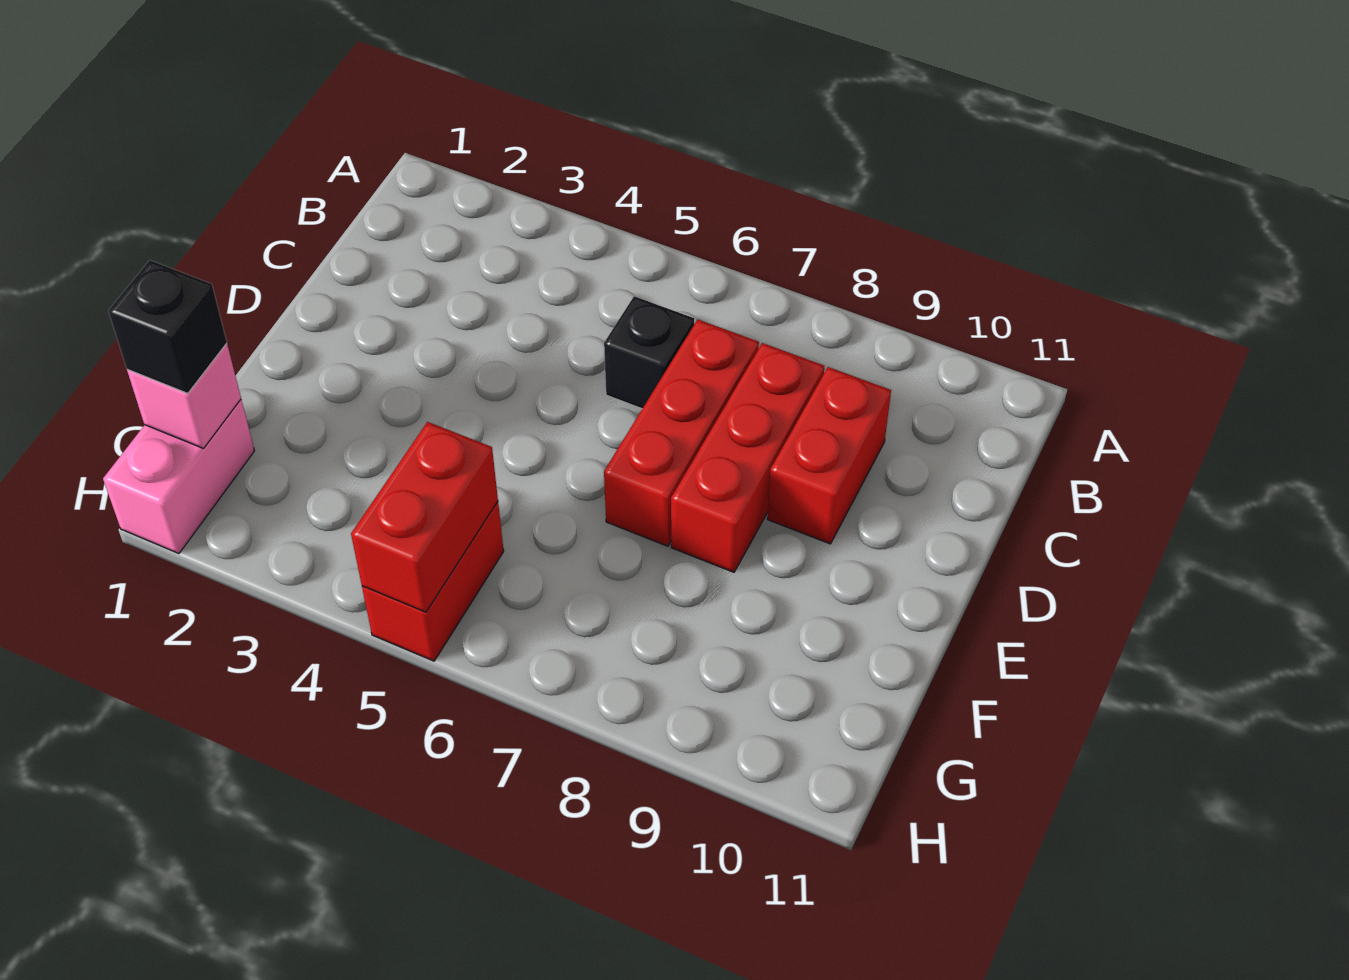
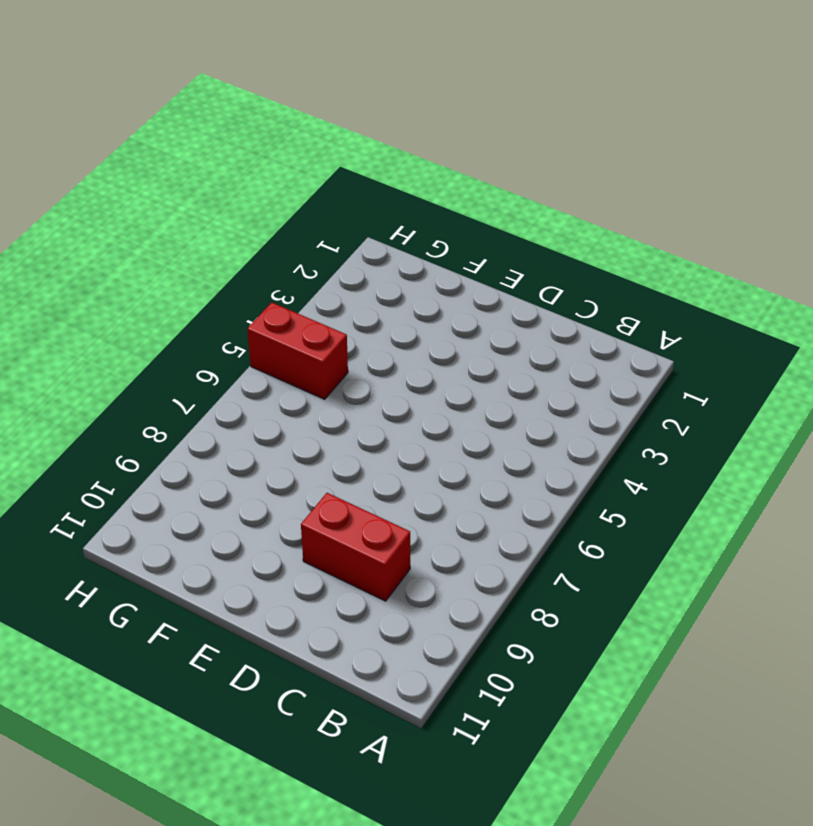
none -> black 1x1 brick [604,296,694,409]
none -> red 1x3 brick [604,319,759,546]

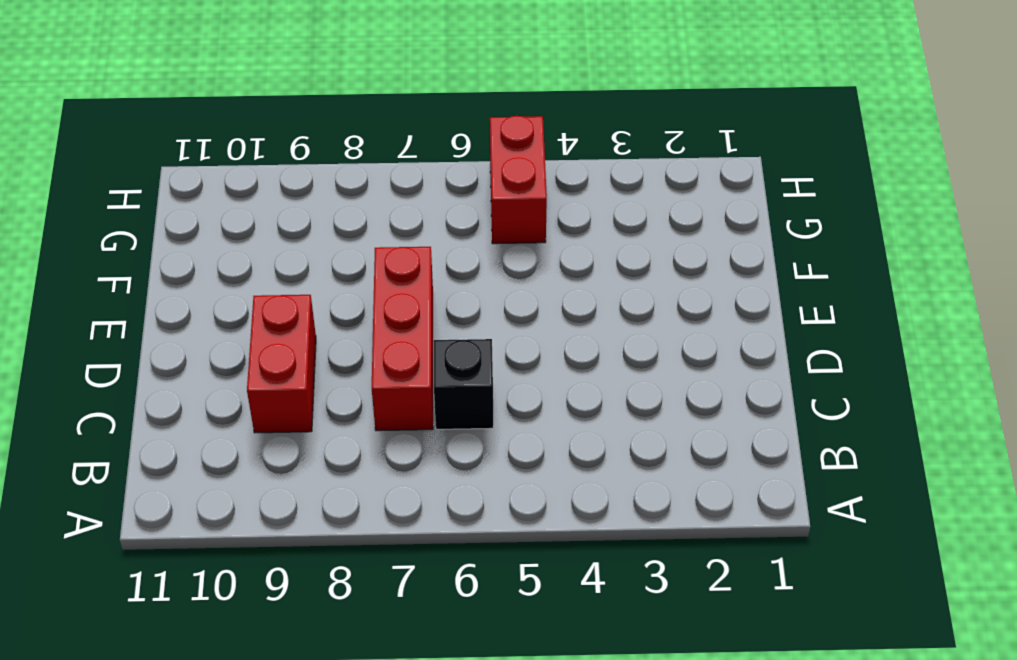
none -> red 1x3 brick [671,343,824,572]
none -> pink 1x2 brick [103,400,254,554]

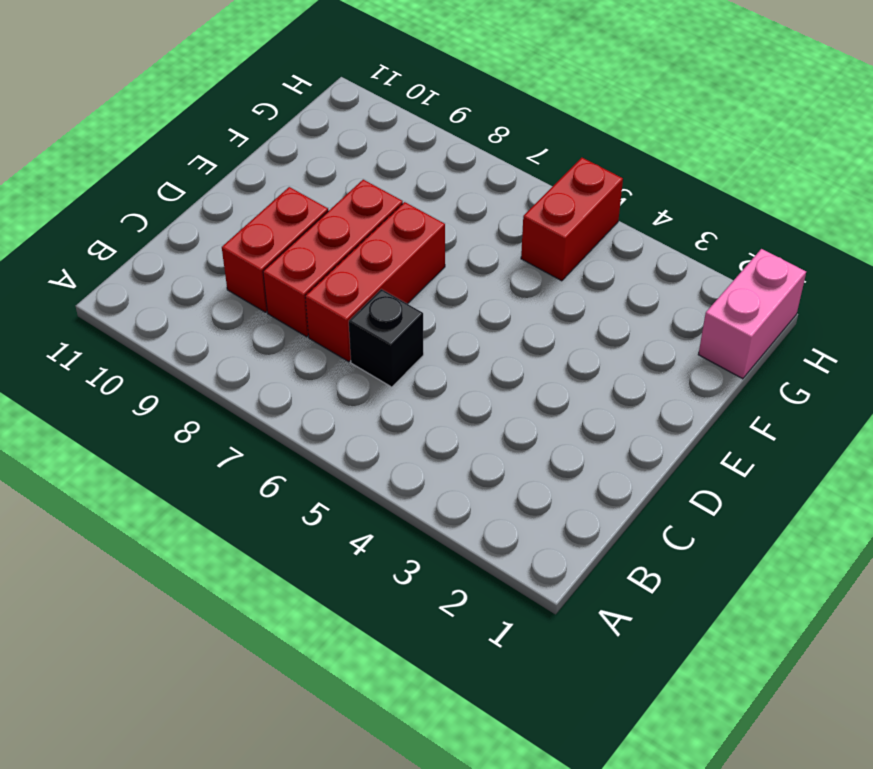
none -> pink 1x1 brick [127,344,241,448]
none -> red 1x2 brick [351,422,498,612]

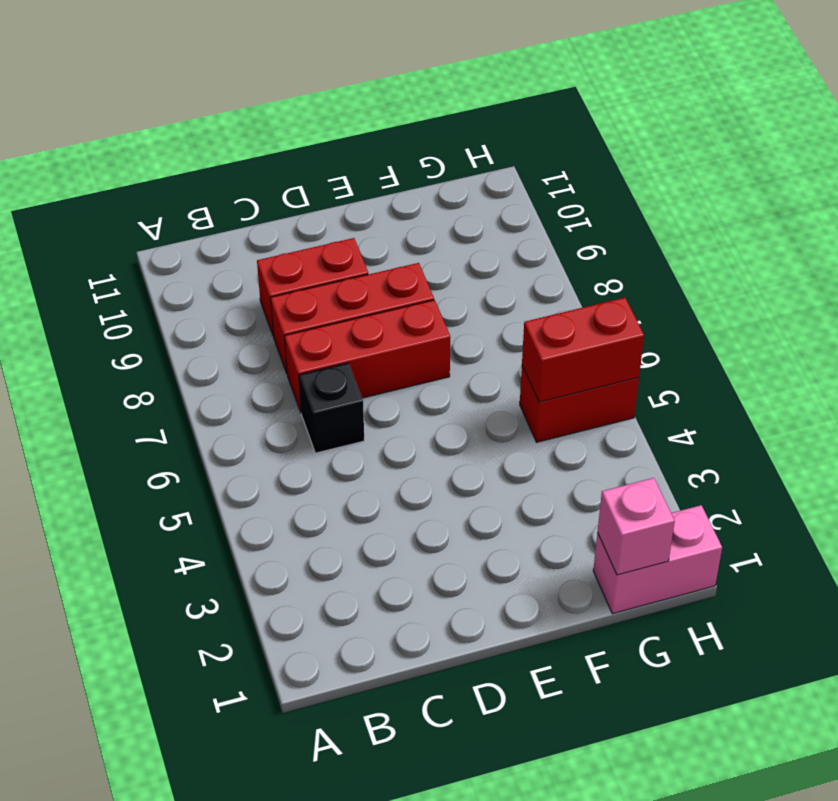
none -> black 1x1 brick [108,260,227,393]

